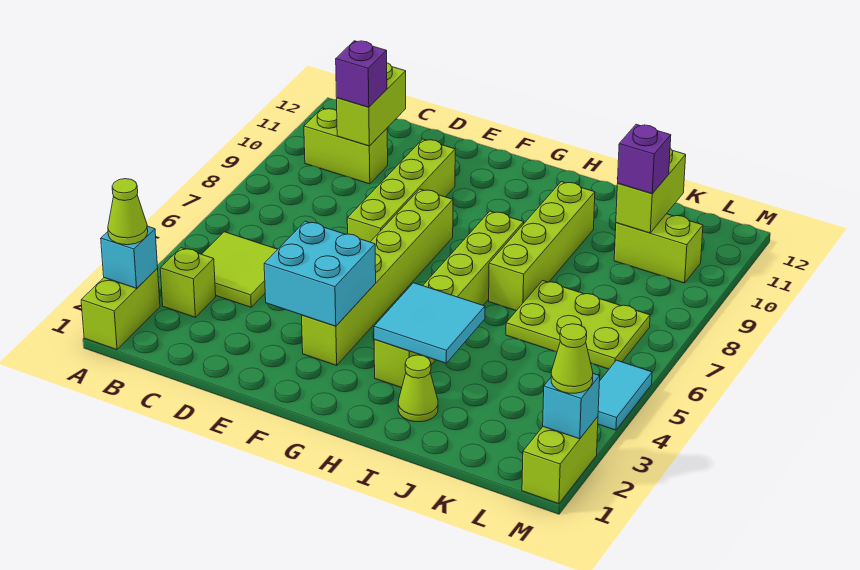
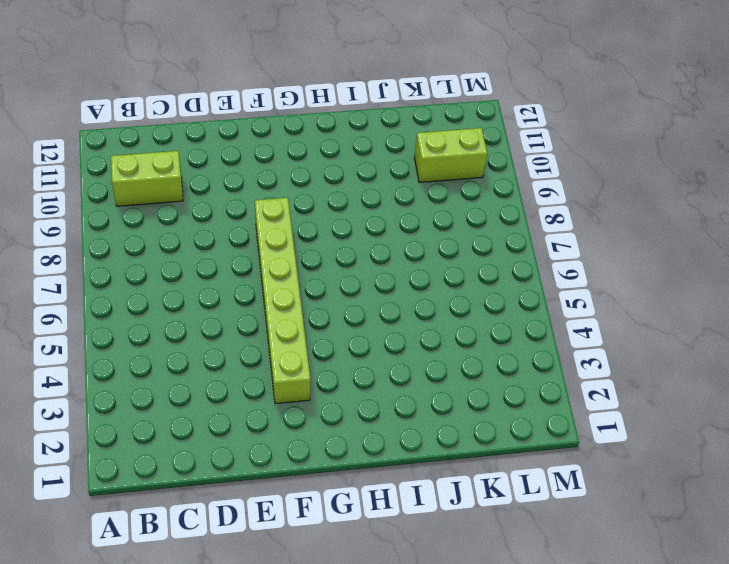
none -> lime 1x2 brick [81,269,160,350]
none -> lime 1x1 brick [160,248,216,317]
none -> lime 2x2 tile [202,232,278,307]

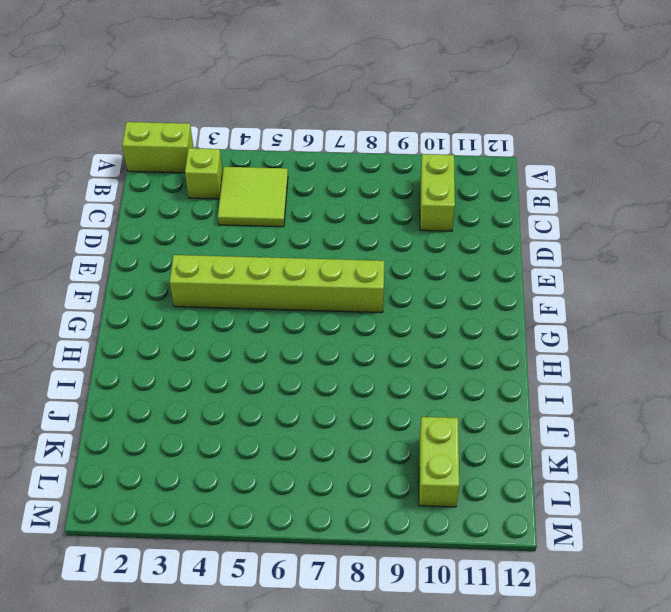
none -> lime 1x4 brick [347,139,455,242]
none -> lime 1x6 brick [374,211,524,388]
none -> lime 1x1 cone [398,355,438,422]

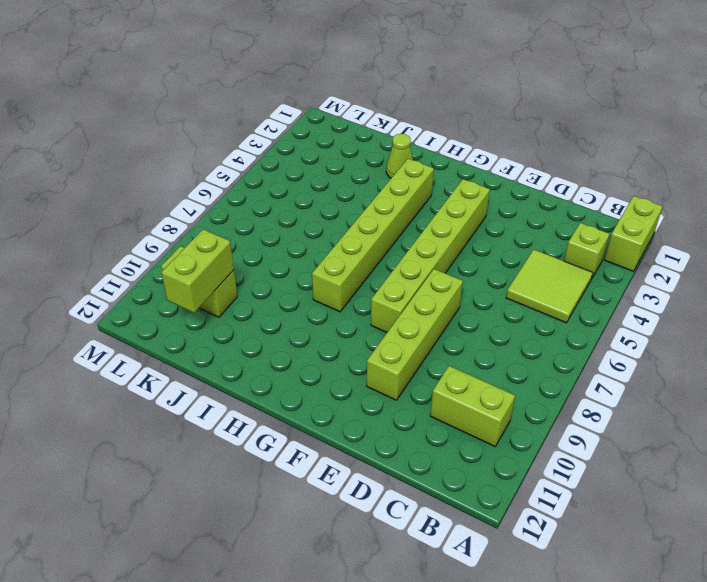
none -> lime 1x4 brick [489,182,595,311]
none -> lime 2x3 plate [506,281,650,369]
none -> lime 1x2 brick [522,417,598,504]

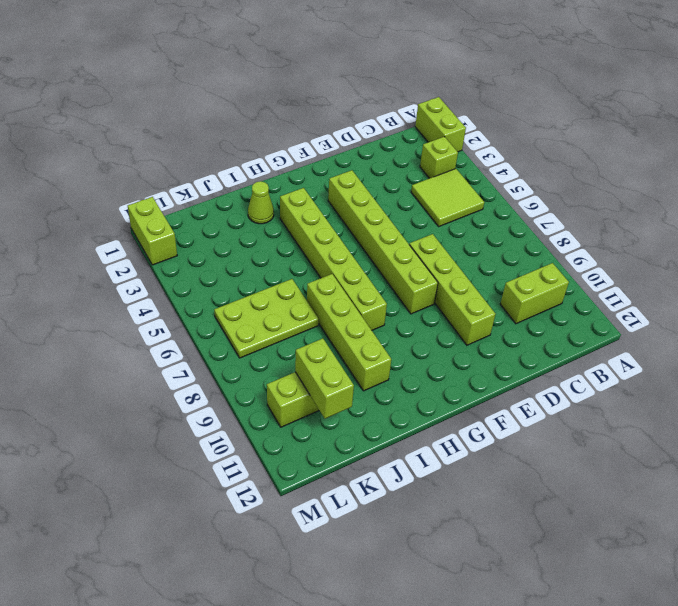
none -> cyan 1x2 tile [598,360,652,430]
none -> cyan 1x1 brick [101,226,158,288]
none -> lime 1x2 brick [337,63,406,146]

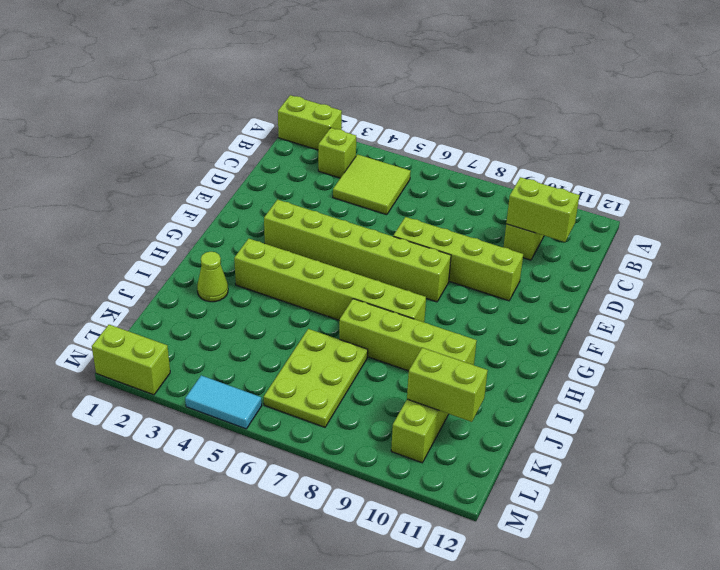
none -> cyan 1x1 brick [101,226,158,288]
none -> cyan 2x2 brick [264,221,376,326]
none -> cyan 2x2 tile [374,283,485,363]

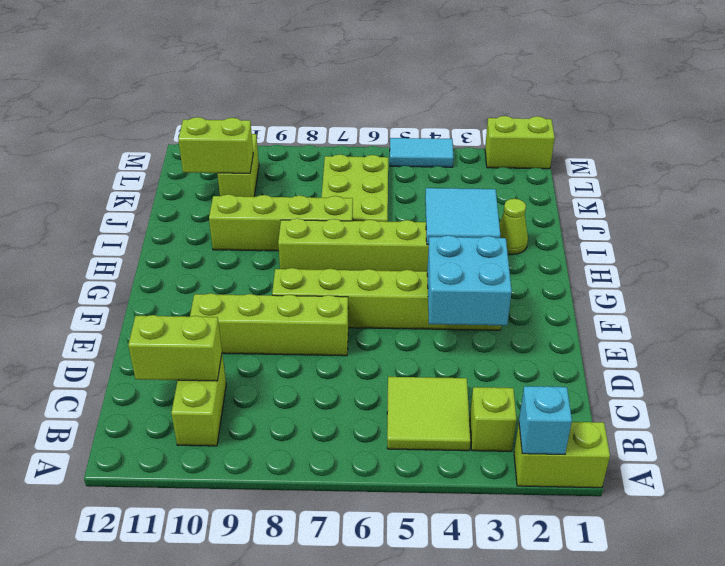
none -> cyan 1x1 brick [543,374,600,439]
none -> lime 1x1 cone [108,179,148,245]
none -> purple 1x1 brick [336,41,387,107]

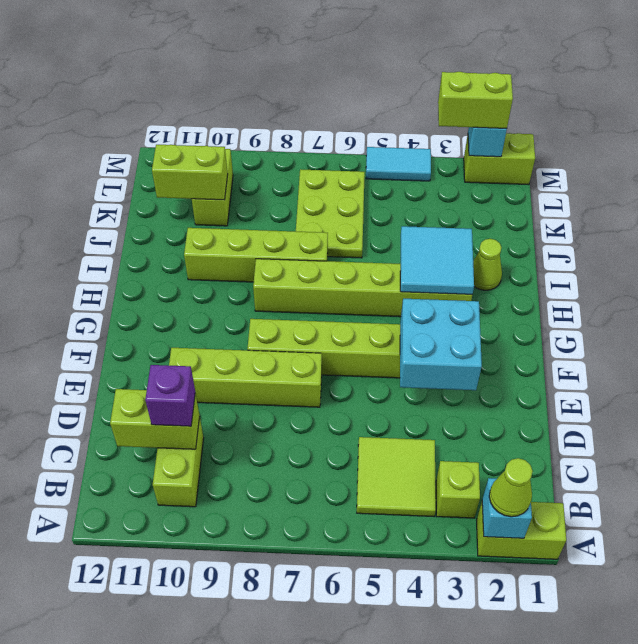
lime 1x2 brick [438,72,513,128] -> lime 1x1 cone [551,324,593,393]
none -> purple 1x1 brick [618,124,671,194]

